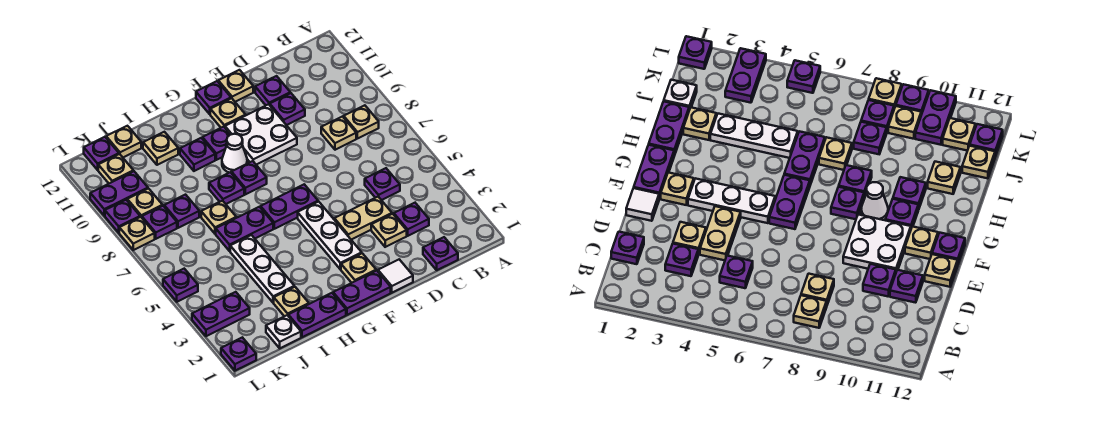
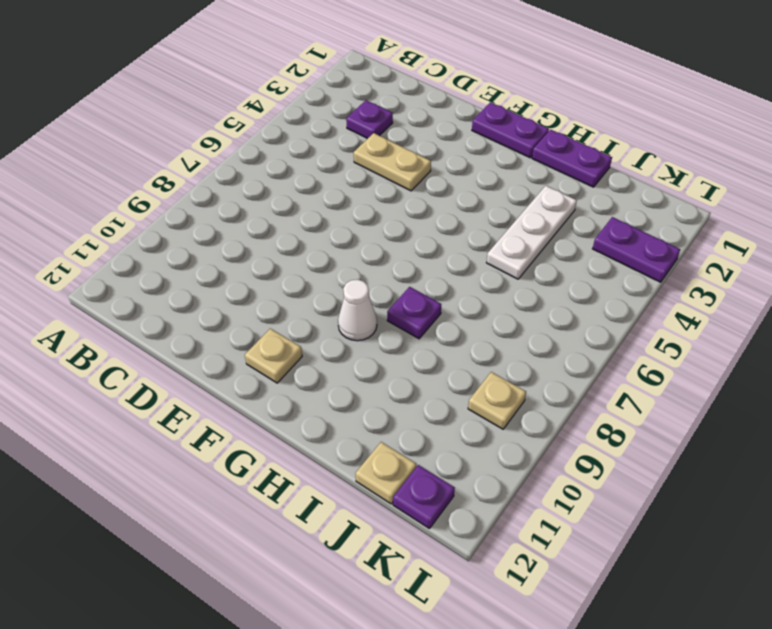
none -> tan 1x1 plate [344,105,379,139]
none -> purple 1x1 plate [423,237,458,270]
none -> purple 1x1 plate [365,168,400,200]
none -> tan 1x1 plate [321,117,356,150]

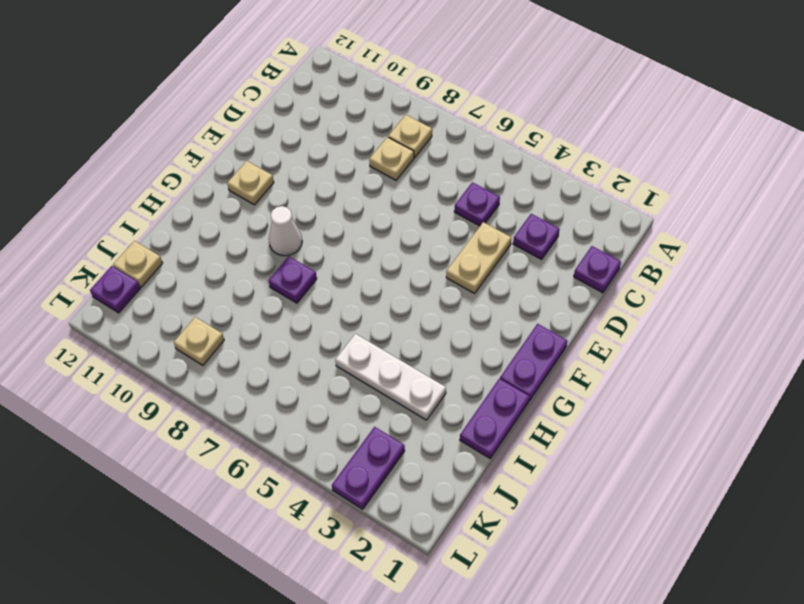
none -> tan 1x1 plate [371,214,407,247]
none -> purple 1x1 plate [270,93,305,125]
none -> purple 1x1 plate [255,76,290,105]
none -> white 1x1 tile [378,259,413,293]

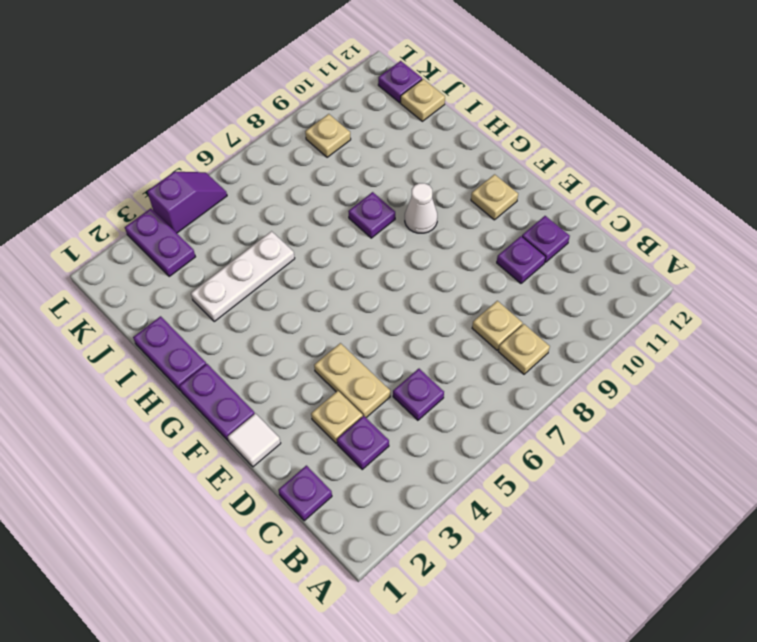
purple 1x2 slope [147,172,227,233] -> purple 1x1 plate [163,269,198,302]
none -> white 2x2 plate [225,104,297,165]
none -> tan 1x1 plate [218,70,253,102]
none -> tan 1x1 plate [341,253,376,283]
none -> white 1x3 plate [298,202,362,269]

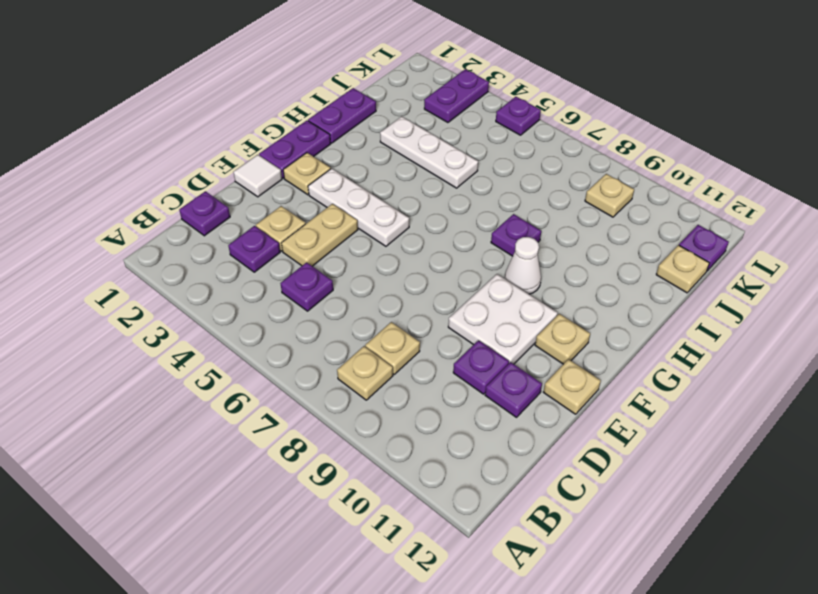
none -> purple 1x2 plate [261,184,318,229]
none -> purple 1x1 plate [196,81,231,114]
none -> purple 1x1 plate [232,161,267,194]
none -> purple 1x1 plate [203,127,231,160]

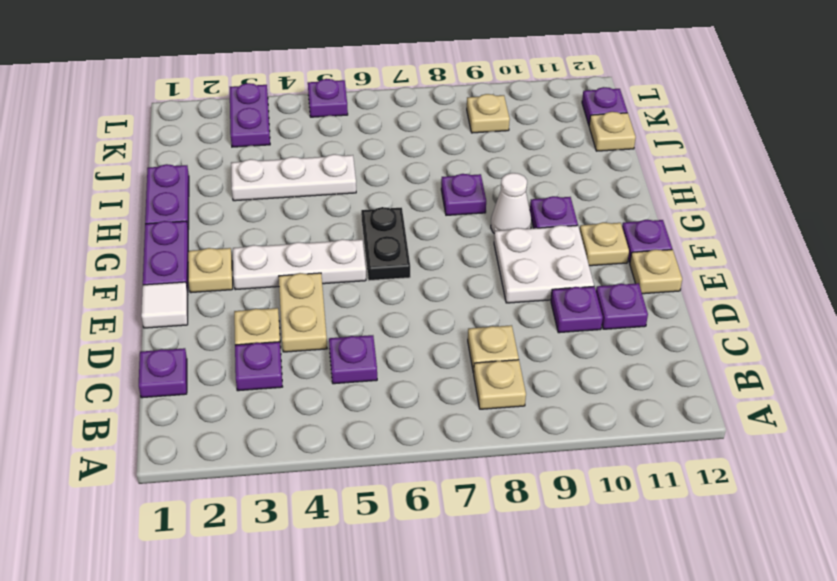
black 1x2 plate [361,207,410,281] -> purple 1x2 plate [261,184,318,229]
none -> purple 1x1 plate [232,161,267,194]
none -> purple 1x2 plate [216,207,273,251]
none -> purple 1x1 plate [180,138,215,171]
none -> tan 1x1 plate [274,287,309,316]

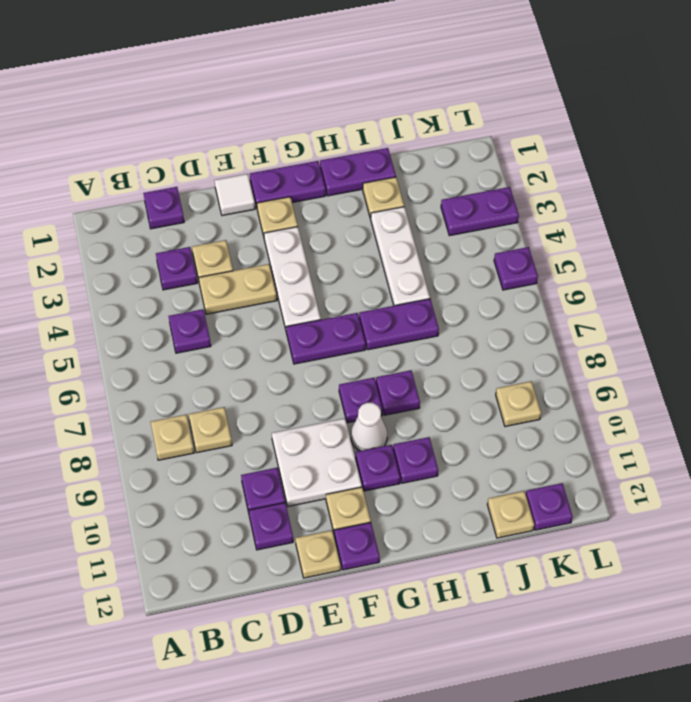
none -> tan 1x1 plate [201,201,236,234]
none -> tan 1x1 plate [143,132,178,165]
none -> white 1x1 plate [266,315,301,348]
none -> purple 1x1 plate [164,195,199,228]

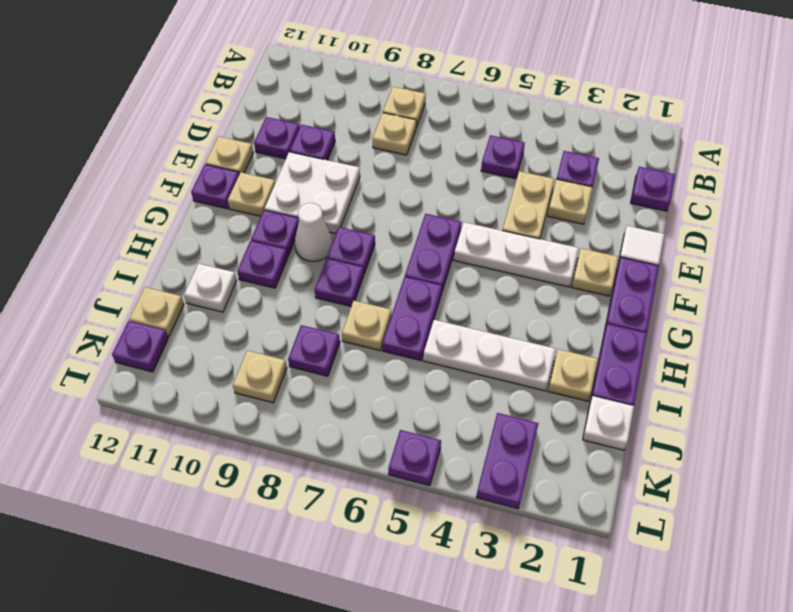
white 1x1 plate [184,264,237,312] -> tan 1x1 plate [143,132,178,165]
none -> purple 1x1 plate [142,206,177,239]
none -> purple 1x2 plate [90,171,148,216]
none -> tan 1x1 plate [98,154,133,183]
none -> purple 1x1 plate [221,337,256,371]

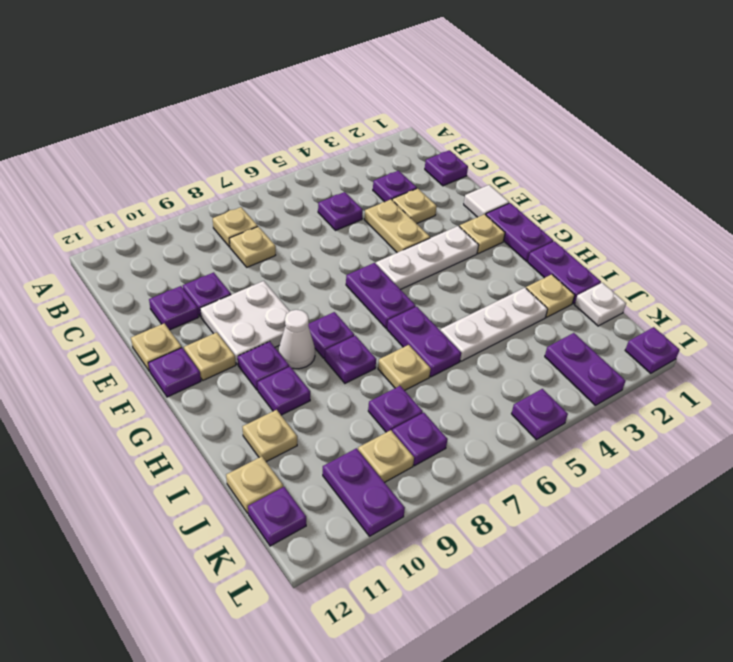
none -> tan 1x1 plate [98,154,133,183]
none -> tan 1x1 plate [119,217,155,250]
none -> purple 1x1 plate [105,200,140,233]

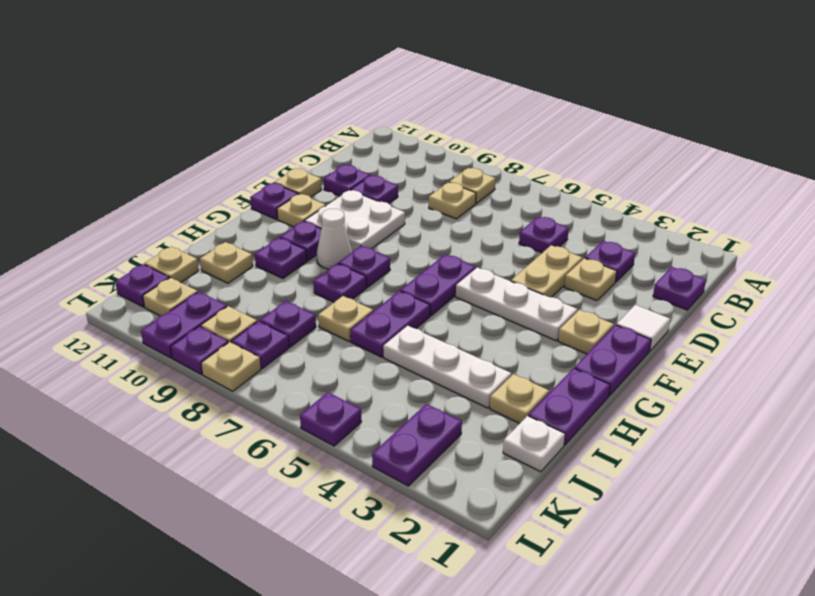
none -> purple 1x1 plate [221,337,256,371]

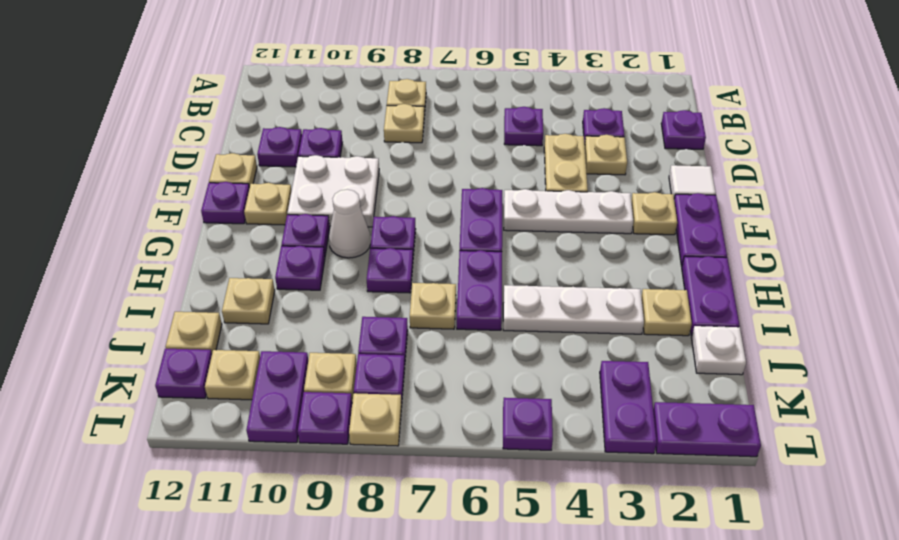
purple 1x2 plate [653,402,761,457] -> purple 1x1 plate [221,337,256,371]

